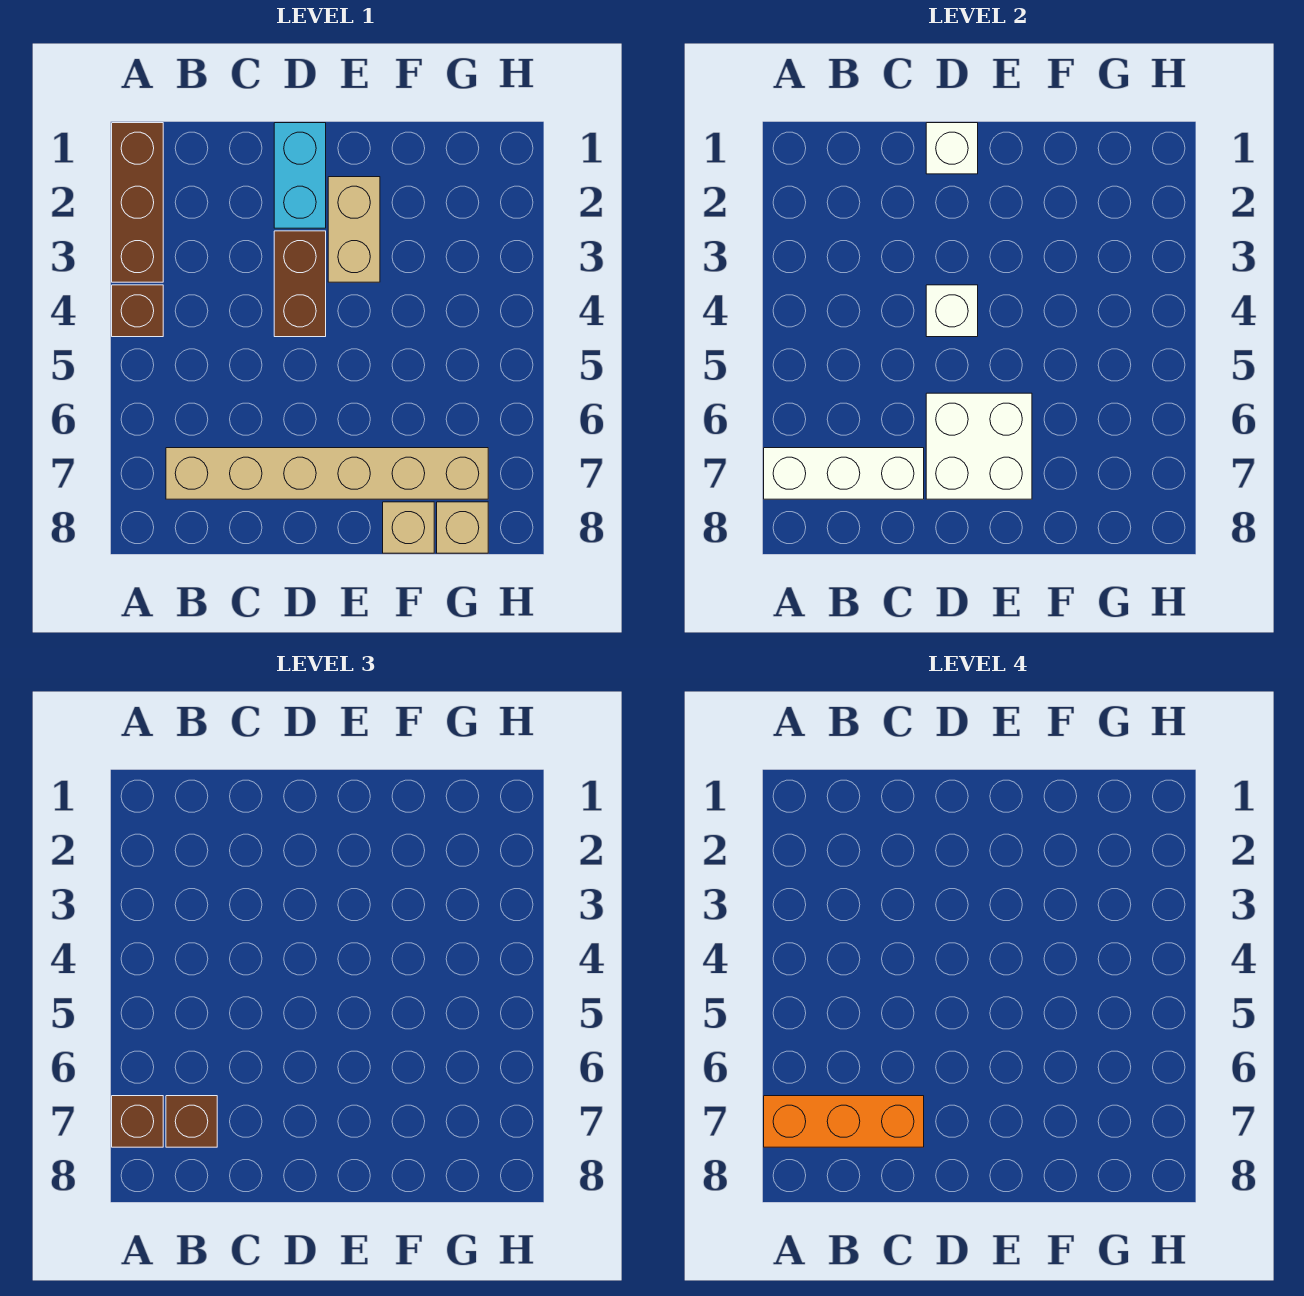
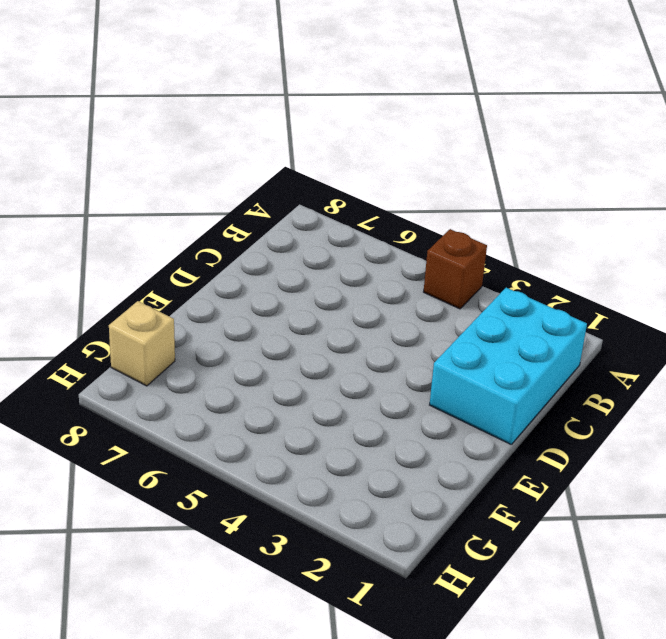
cyan 2x3 brick [430,288,587,444] -> cyan 1x2 brick [274,123,326,228]
none -> brown 1x3 brick [112,123,163,282]
none -> tan 1x6 brick [166,448,488,499]
none -> brown 1x2 brick [274,231,326,337]

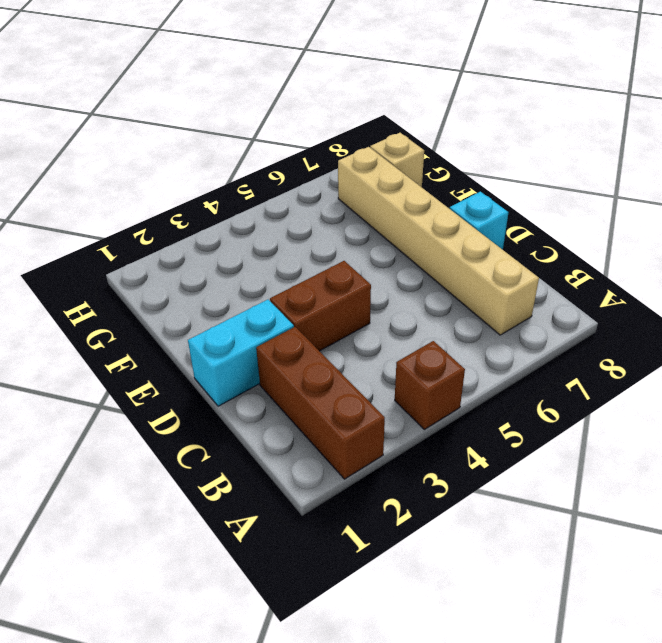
brown 1x3 brick [256,327,385,479] -> brown 1x3 brick turned to [112,123,163,282]
cyan 1x1 brick [450,192,508,250] -> none
none -> tan 1x2 brick [328,177,380,282]
none -> tan 1x1 brick [383,502,434,553]
none -> white 1x3 brick [764,448,924,499]

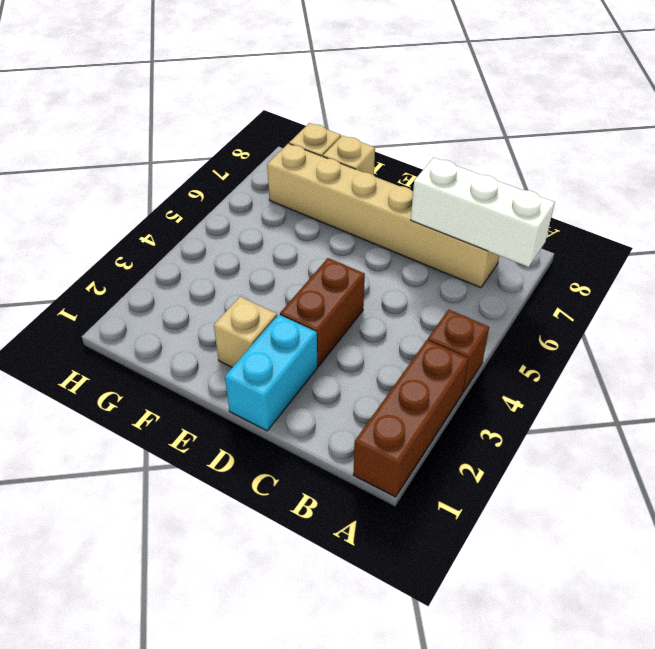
tan 1x1 brick [214,297,277,367] -> tan 1x2 brick [328,177,380,282]
none -> white 1x1 brick [926,123,978,174]
none -> white 1x1 brick [926,285,978,337]
none -> white 2x2 brick [926,393,1032,499]

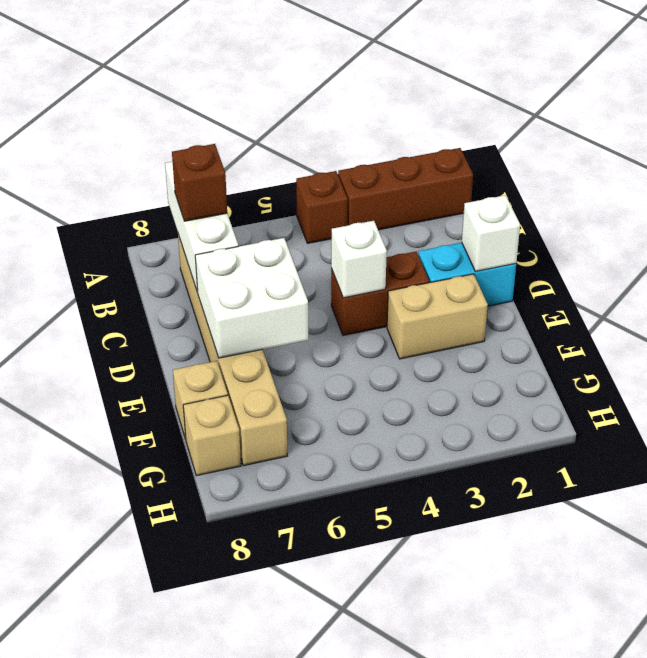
none -> brown 1x1 brick [112,1096,163,1147]
none -> orange 1x3 brick [764,1096,924,1147]

